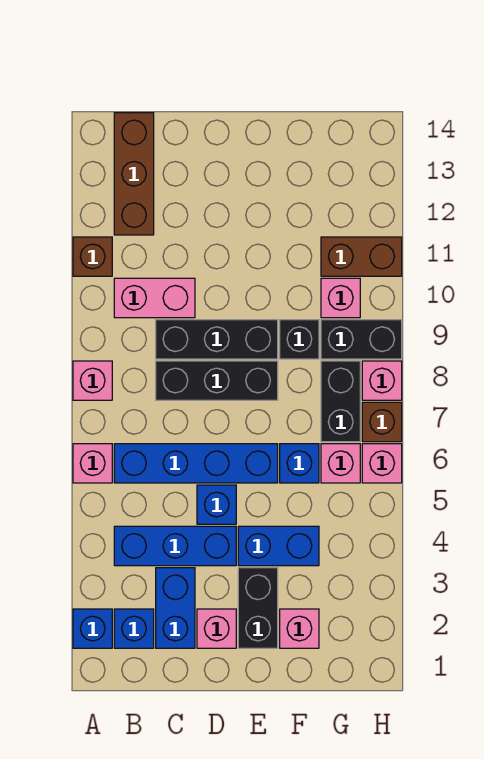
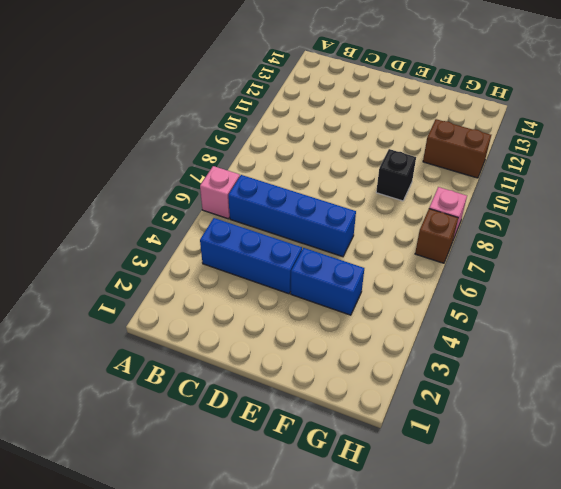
none -> blue 1x1 brick [73,609,112,648]
none -> pink 1x1 brick [73,361,112,400]
none -> brown 1x1 brick [73,237,112,276]

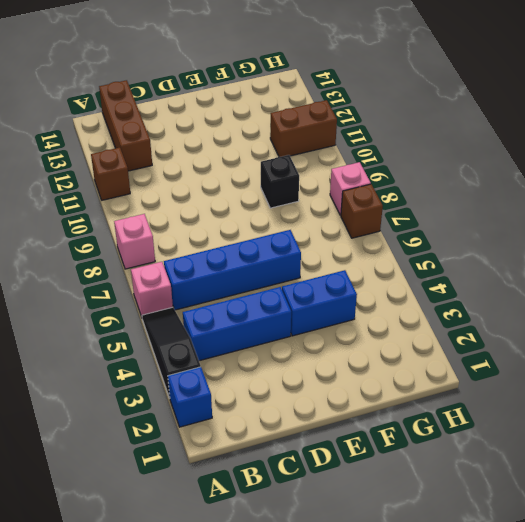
black 1x3 slope [142,307,201,398] -> none
none -> blue 1x1 brick [114,609,154,648]
none -> pink 1x2 brick [114,278,195,318]
none -> blue 1x2 brick [156,568,195,648]

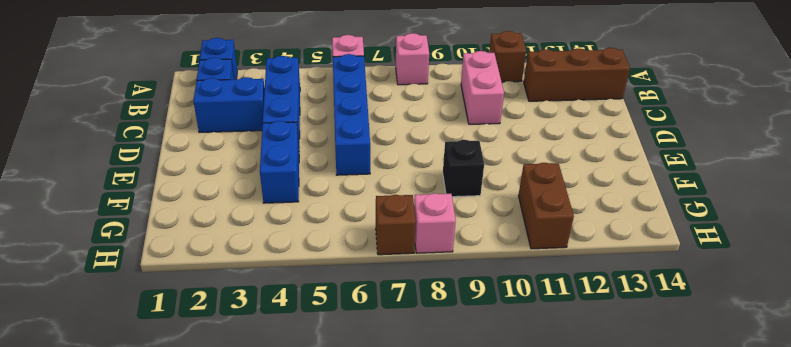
none -> black 1x3 brick [156,361,278,400]
none -> black 1x3 brick [156,320,278,359]
none -> pink 1x1 brick [197,609,236,648]

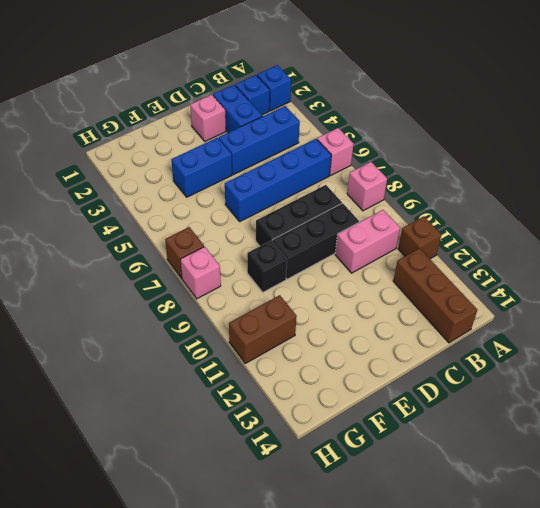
none -> blue 1x1 brick [197,485,236,524]
none -> black 1x2 brick [238,568,278,648]
none -> pink 1x1 brick [280,609,319,648]

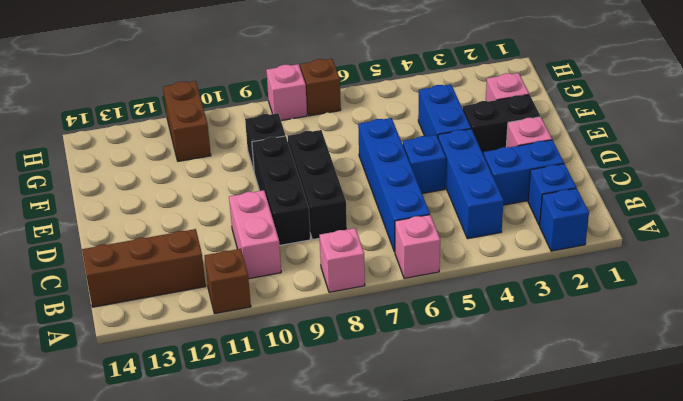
none -> blue 1x1 brick [280,444,319,483]
none -> pink 1x1 brick [321,444,360,483]
none -> black 1x2 brick [321,361,360,442]

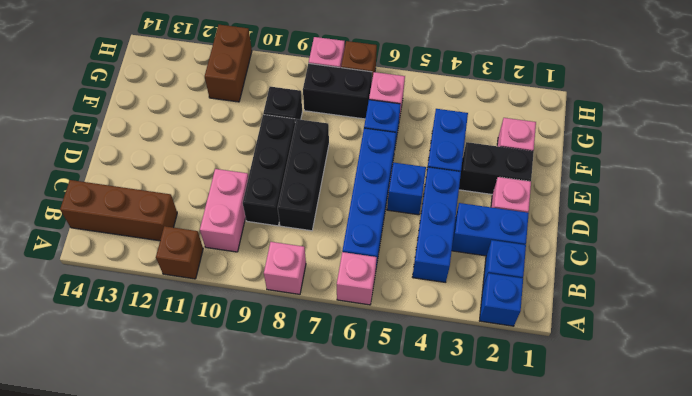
none -> black 1x2 brick [321,320,402,359]
none -> pink 1x1 brick [321,278,360,318]
none -> pink 1x1 brick [362,444,402,483]

